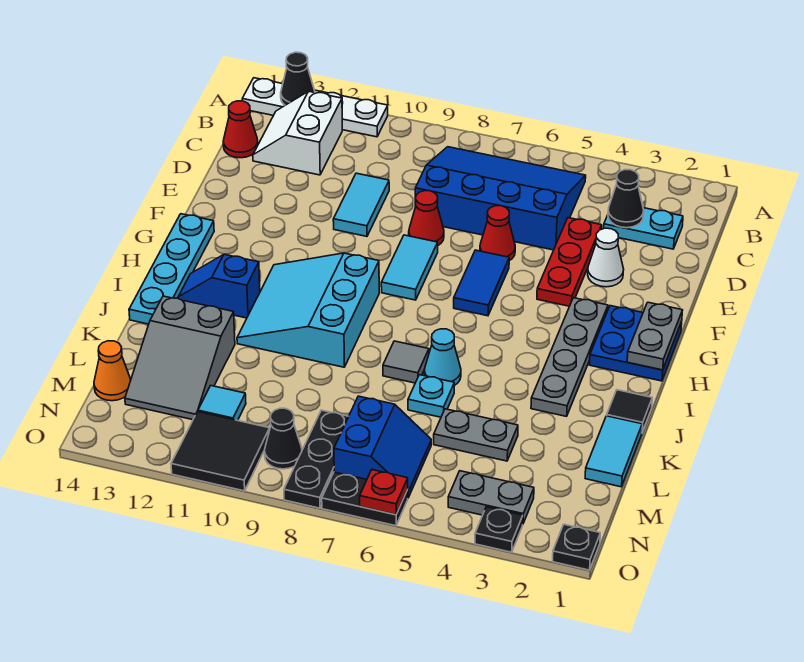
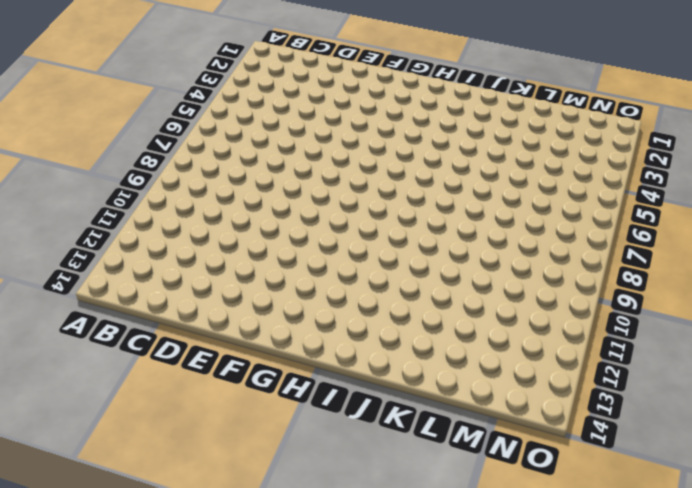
none -> white 1x4 plate [242,78,388,137]
none -> blue 3x4 slope [415,147,586,250]
none -> white 2x2 slope [253,91,342,175]
none -> cyan 1x2 plate [604,208,683,249]

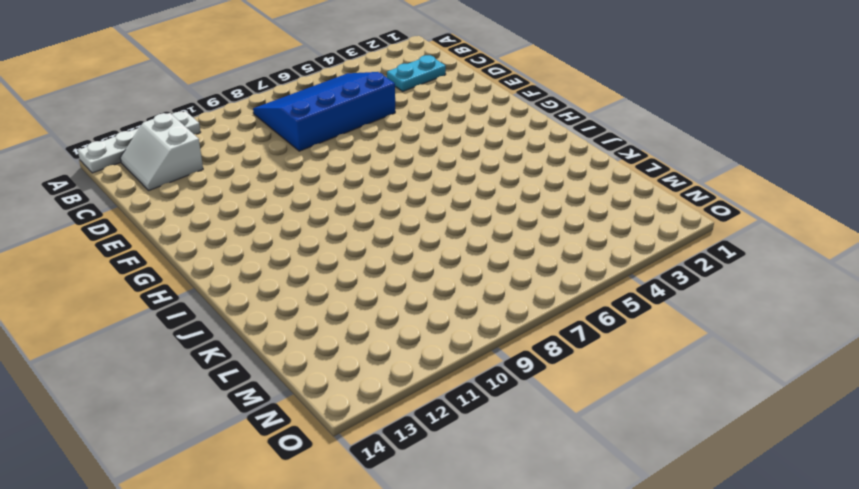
none -> red 1x1 cone [223,101,258,158]
none -> red 1x3 plate [537,218,602,306]
none -> cyan 1x2 tile [333,173,389,236]
none -> white 1x1 cone [588,228,624,287]

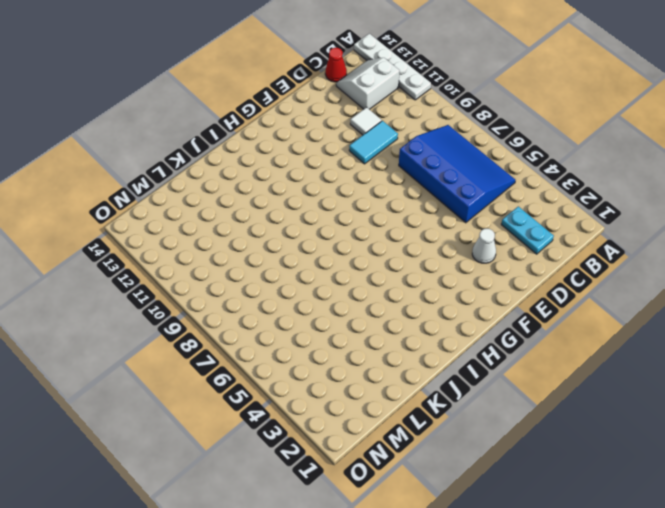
white 1x1 tile [350,107,382,135] -> none
none -> red 1x3 plate [537,218,602,306]
none -> red 1x1 cone [480,206,515,261]
none -> red 1x1 cone [409,191,444,245]
none -> blue 1x2 tile [454,250,509,316]

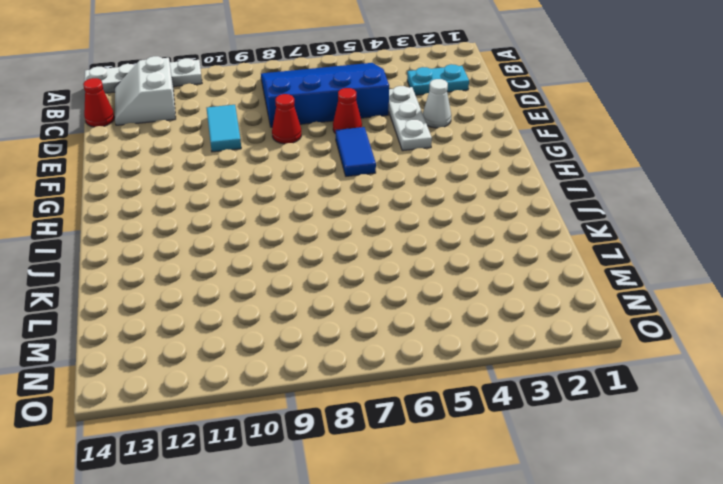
white 1x3 plate [389,86,432,151] -> red 1x3 plate [537,218,602,306]
none -> cyan 1x2 tile [381,235,438,300]
none -> blue 2x2 plate [589,306,682,381]
none -> grey 1x4 plate [531,298,608,416]
none -> cyan 1x4 plate [129,214,214,324]

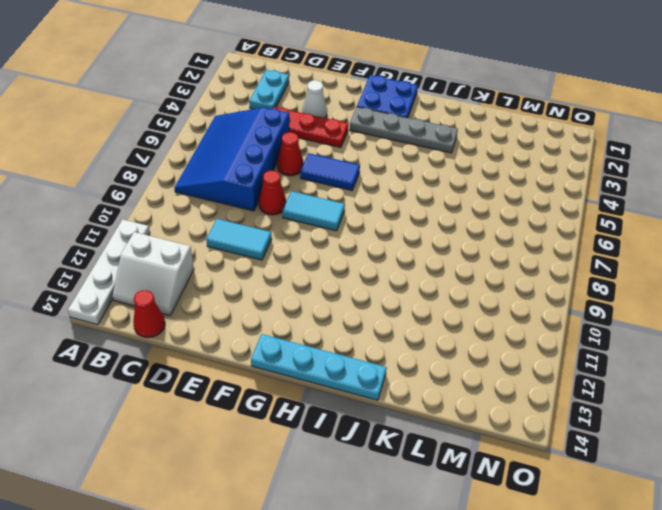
none -> cyan 3x3 slope [237,253,379,367]
none -> blue 1x2 slope [178,254,260,318]
none -> black 1x1 tile [607,390,652,432]
none -> cyan 1x1 cone [424,329,461,386]

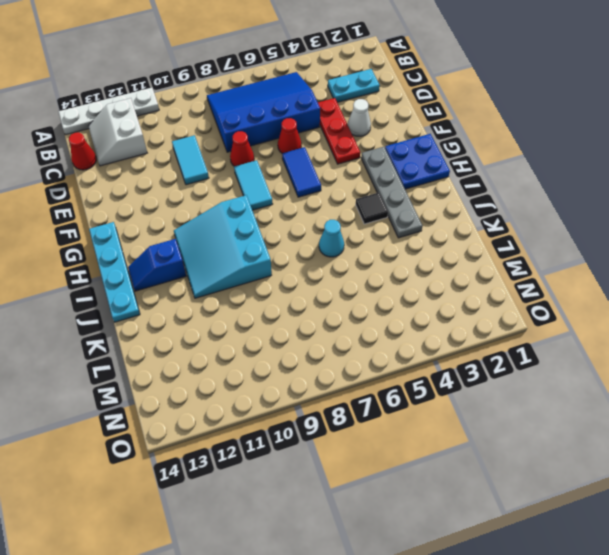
black 1x1 tile [356,193,388,224] -> black 1x1 tile moved to [607,390,652,432]
none -> grey 1x1 tile [383,341,429,383]
none -> cyan 1x2 tile [585,416,642,487]
none -> cyan 1x1 plate [408,375,454,417]
none -> grey 2x3 slope [125,296,235,420]

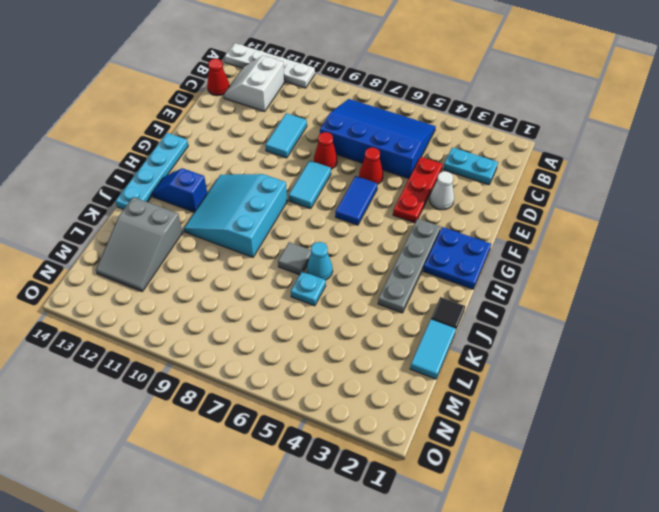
none -> grey 1x2 plate [434,409,518,461]
none -> blue 2x2 slope [334,396,431,498]
none -> black 1x3 plate [284,410,349,508]
none -> cyan 1x1 tile [198,386,246,421]

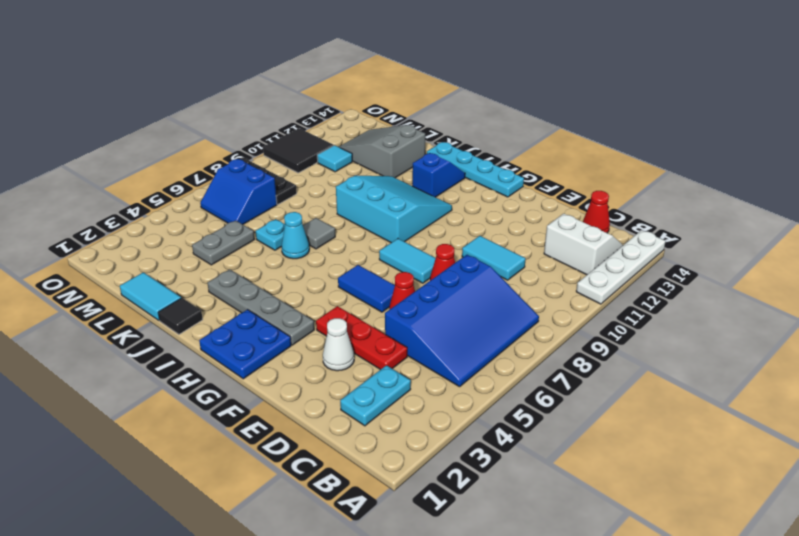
none -> orange 1x1 cone [94,341,131,401]
none -> grey 1x2 plate [448,471,534,523]
none -> black 1x1 cone [264,408,302,469]
none -> black 1x1 plate [553,524,600,570]

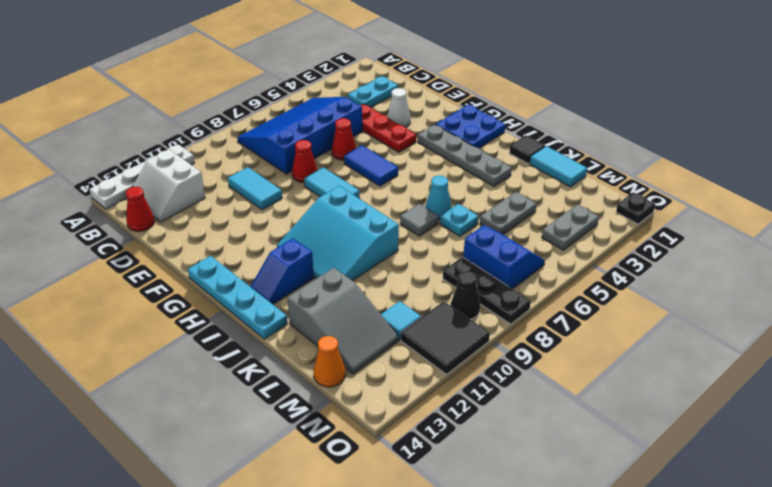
none -> black 1x1 plate [475,507,523,552]
none -> black 1x2 plate [322,472,408,526]
none -> black 1x1 cone [281,52,315,105]
none -> black 1x1 cone [608,170,644,228]

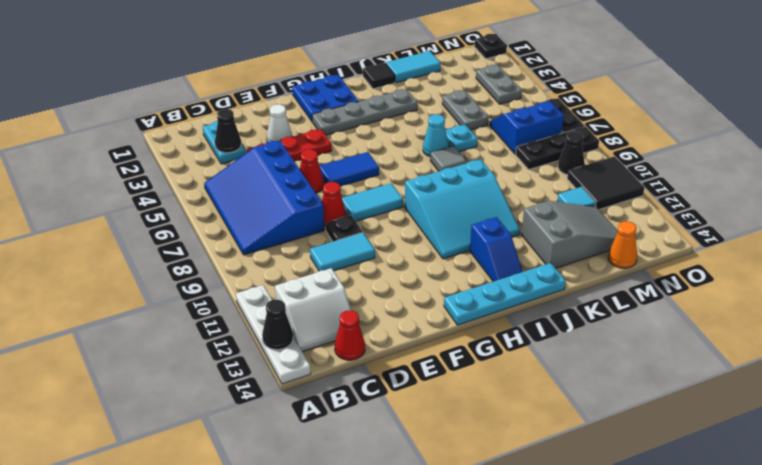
black 1x1 plate [326,215,363,241] -> black 1x1 plate moved to [475,507,523,552]
none -> grey 1x2 plate [627,302,682,370]
none -> red 1x1 plate [360,470,408,515]

